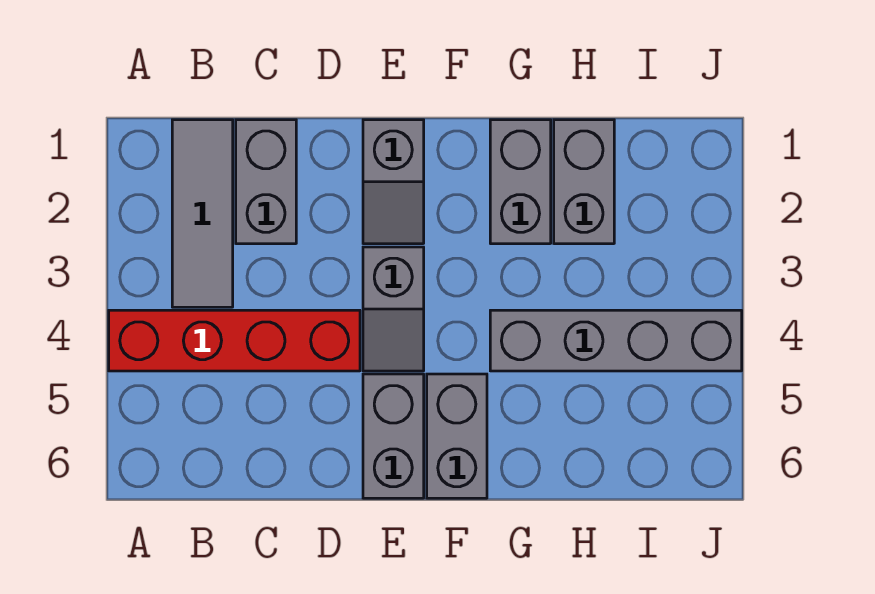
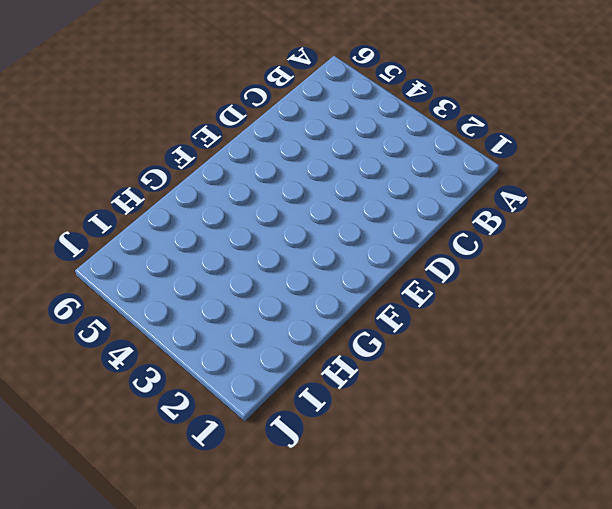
none -> red 1x4 brick [109,310,360,371]
none -> grey 1x3 tile [172,120,233,307]

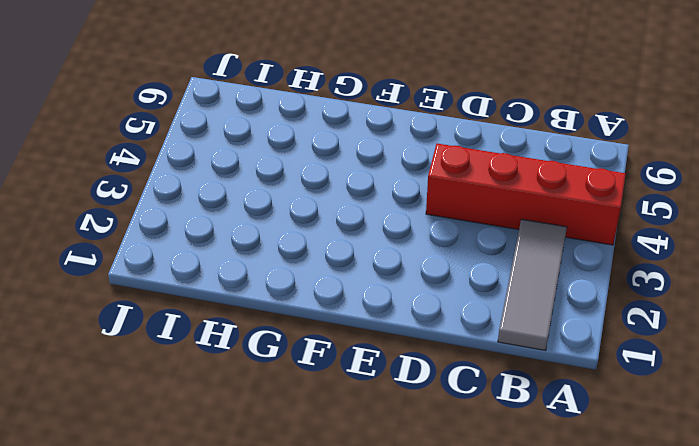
none -> grey 1x2 brick [236,120,296,244]
none -> grey 1x2 slope [363,120,424,244]

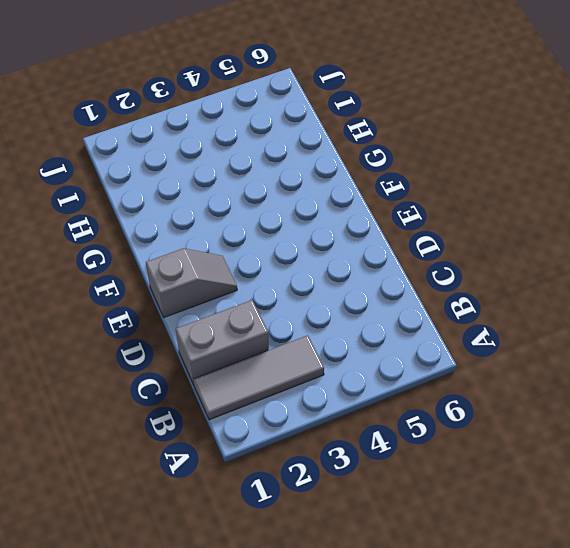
none -> red 1x4 brick [109,310,360,371]
none -> grey 1x2 slope [363,247,424,371]

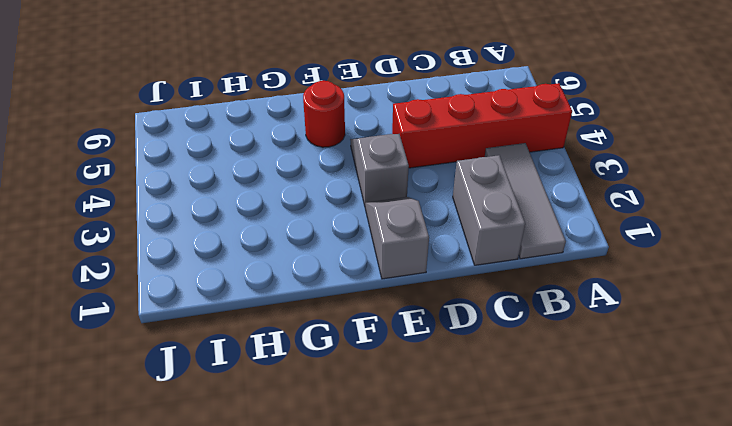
red 1x1 round brick [303,81,345,147] -> grey 1x2 brick [427,374,487,498]
none -> grey 1x2 brick [363,374,424,498]
none -> grey 1x2 brick [490,120,551,244]

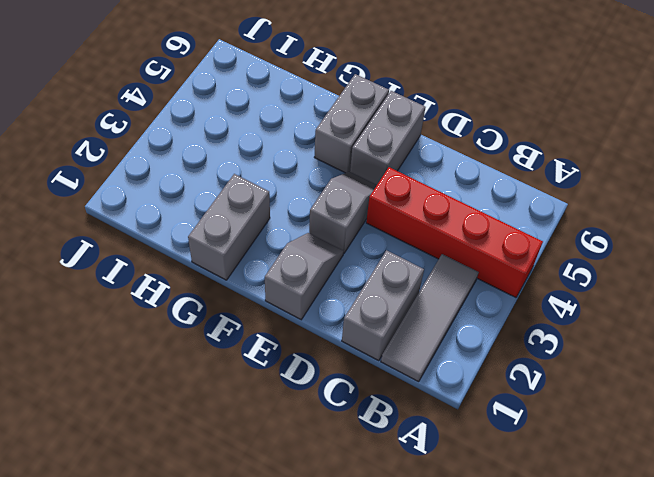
none -> grey 1x4 brick [490,310,742,371]
none -> grey 1x2 brick [554,120,614,244]

